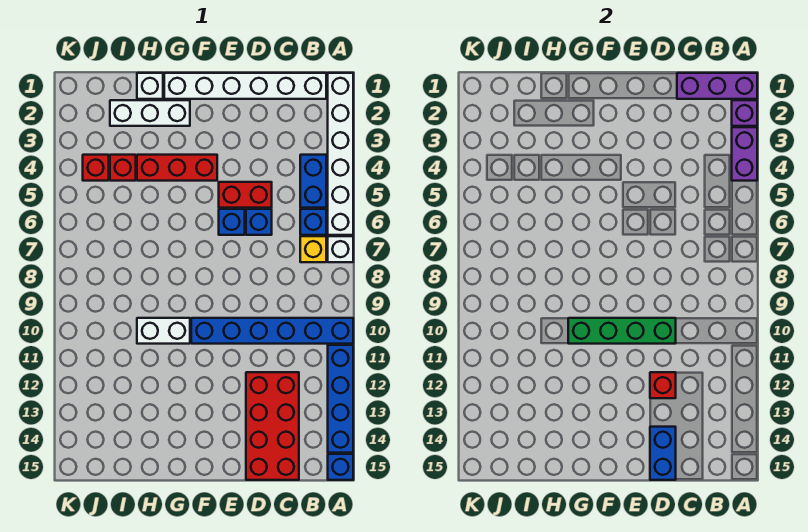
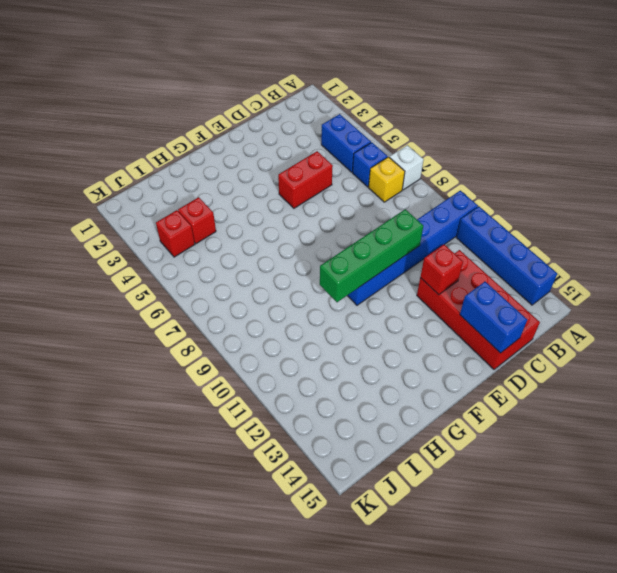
none -> white 1x6 brick [328,73,353,235]
none -> blue 1x1 brick [328,454,353,480]
none -> white 1x6 brick [164,73,326,99]

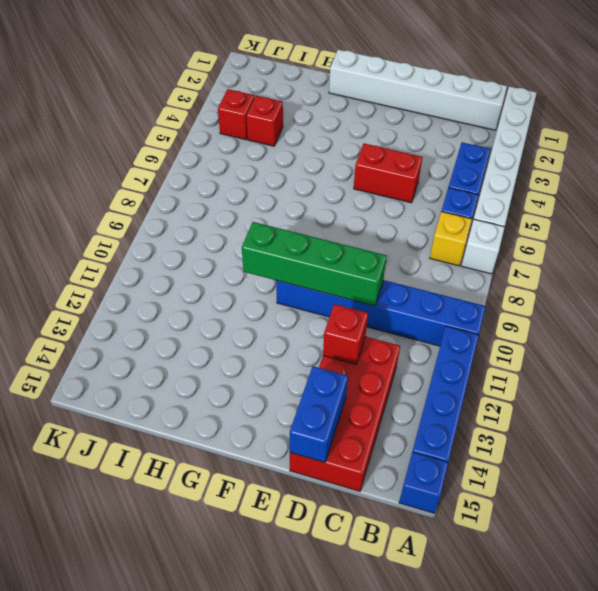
none -> blue 1x1 brick [246,209,272,235]
none -> blue 1x1 brick [219,209,245,235]
none -> red 1x3 brick [137,155,217,181]

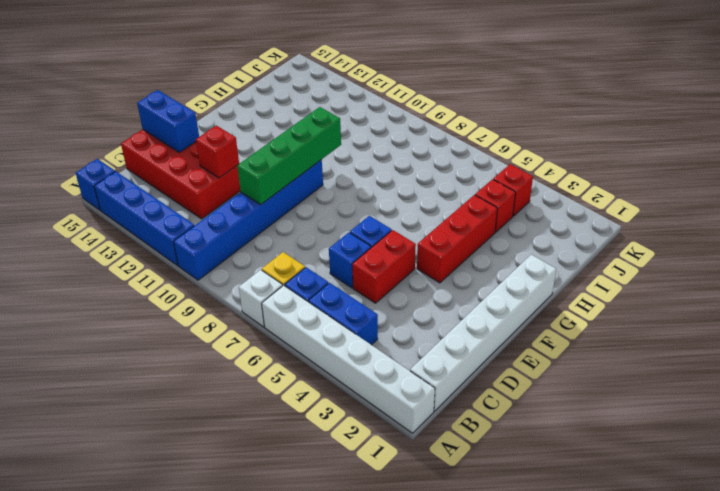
none -> white 1x3 brick [110,100,190,126]
none -> white 1x2 brick [137,318,190,344]
none -> white 1x1 brick [137,73,163,99]

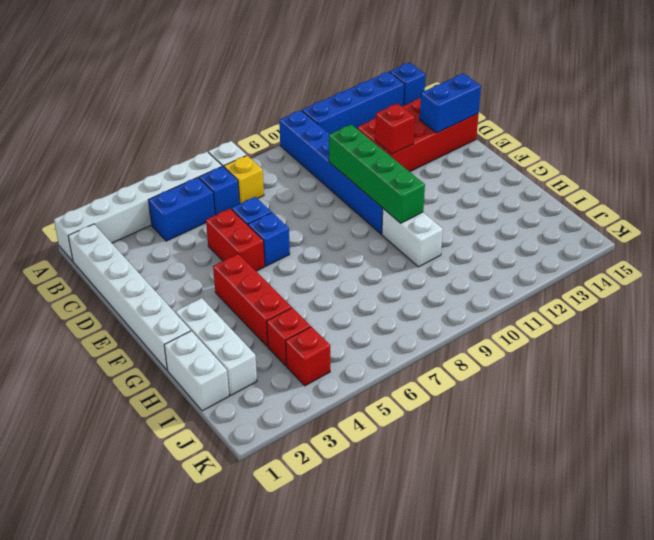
white 1x2 brick [164,331,229,411] -> white 1x1 brick [137,73,163,99]
none -> purple 1x3 brick [677,73,757,99]
none -> purple 1x1 brick [732,100,757,126]
none -> purple 1x2 brick [732,127,757,181]

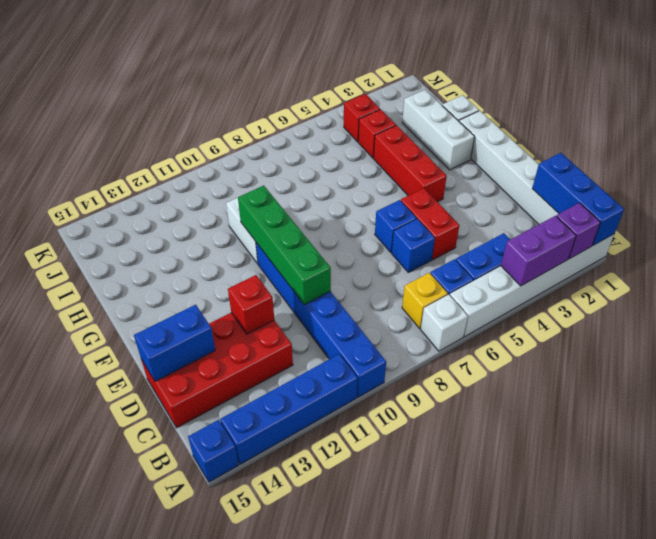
blue 1x3 brick [532,153,624,245] -> purple 1x3 brick [677,73,757,99]

